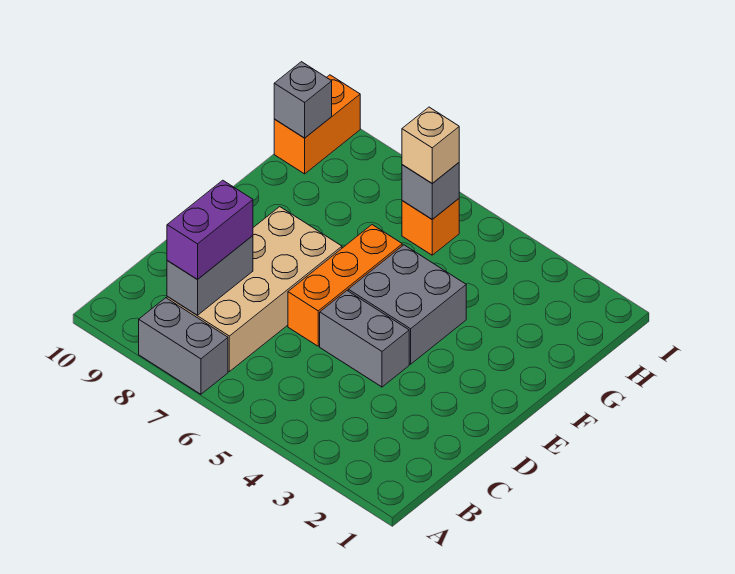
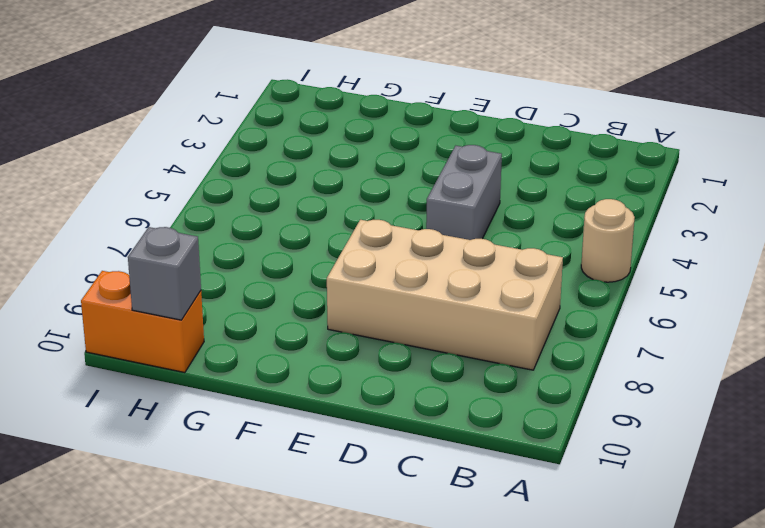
tan 1x1 round brick [581,199,635,282] -> none
none -> grey 1x2 brick [139,298,228,394]
none -> orange 1x3 brick [288,225,402,346]
none -> grey 2x2 brick [348,245,466,364]

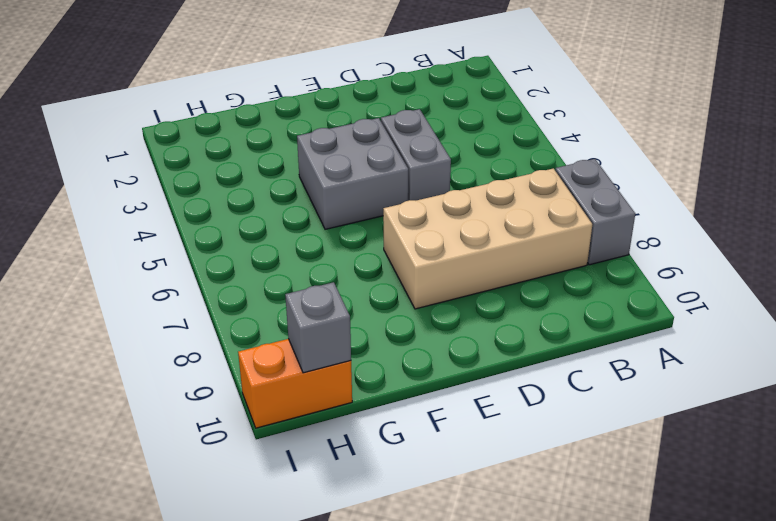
none -> orange 1x3 brick [288,225,402,346]
none -> orange 1x1 brick [402,199,459,255]
none -> grey 1x2 brick [167,236,253,315]

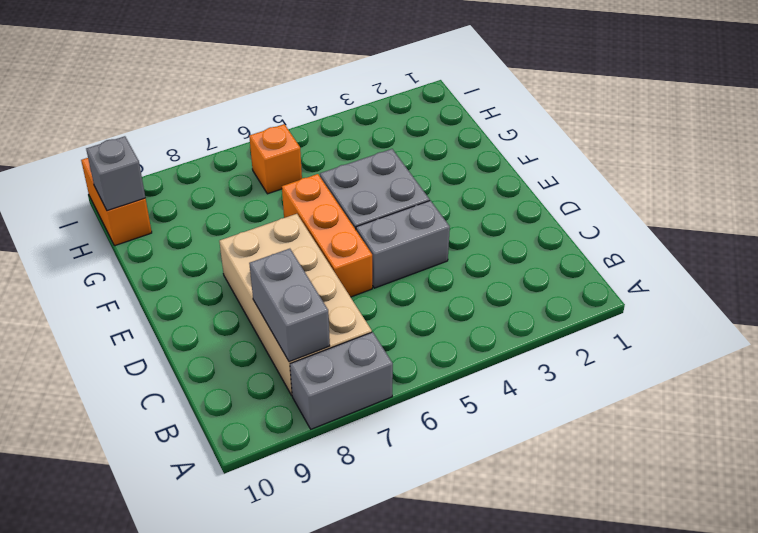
none -> grey 1x1 brick [402,163,459,219]
none -> purple 1x2 brick [167,180,253,280]
none -> tan 1x1 brick [402,107,459,183]

